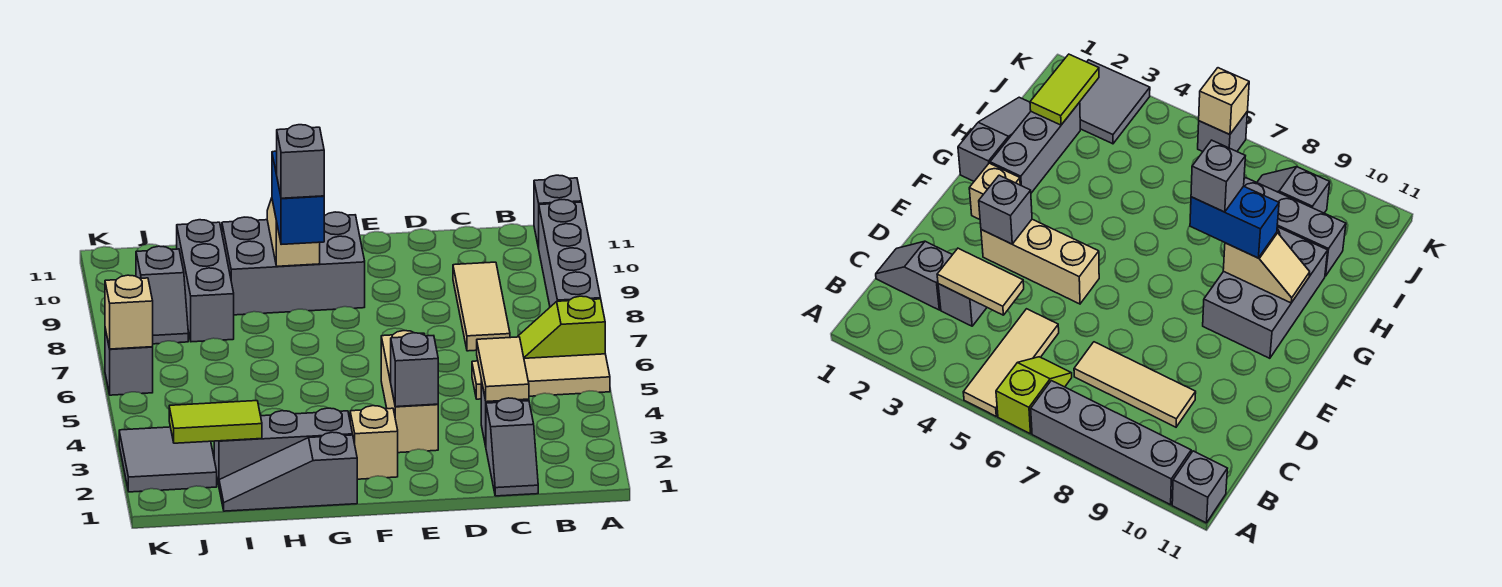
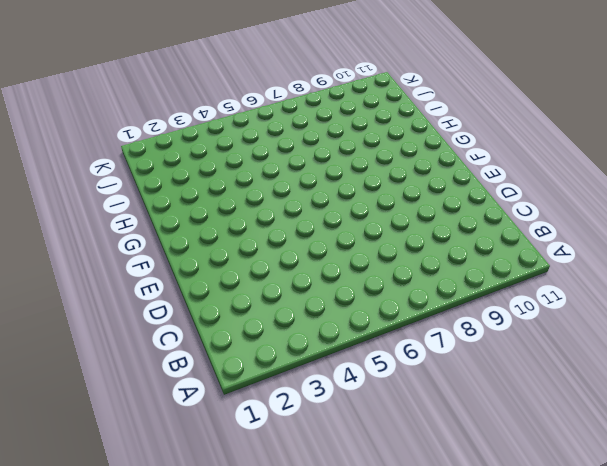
none -> tan 1x3 tile [472,354,610,399]
none -> lime 1x2 slope [518,296,605,358]
none -> grey 1x4 brick [539,200,601,307]

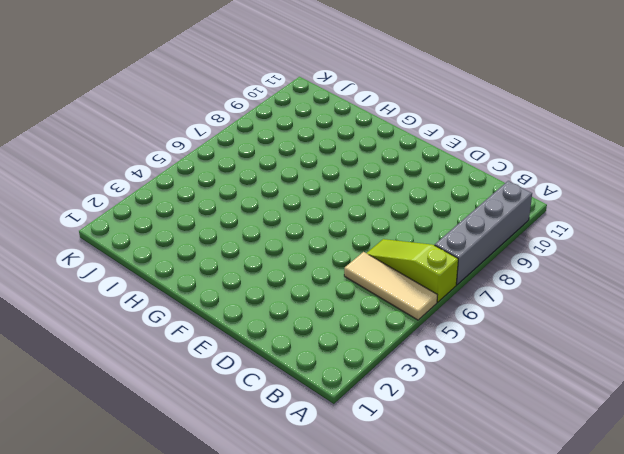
lime 1x3 slope [367,239,458,302] -> lime 1x2 slope [518,296,605,358]
none -> grey 1x1 brick [534,175,582,248]
none -> grey 1x2 slope [486,398,538,496]
none -> grey 1x1 brick [938,284,987,326]

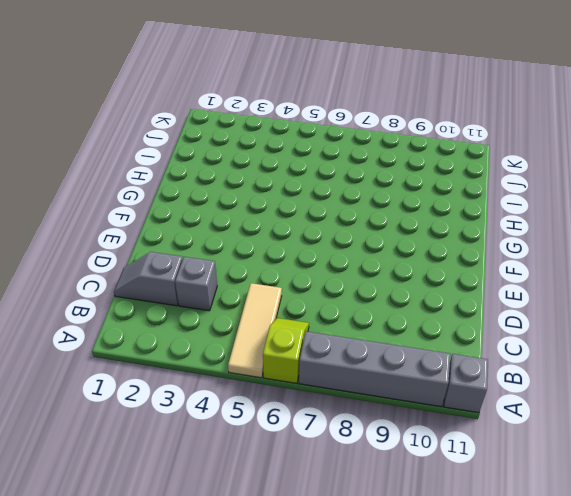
none -> tan 1x3 tile [453,262,510,351]
none -> tan 1x3 brick [381,331,438,453]
none -> tan 1x1 brick [350,406,398,479]

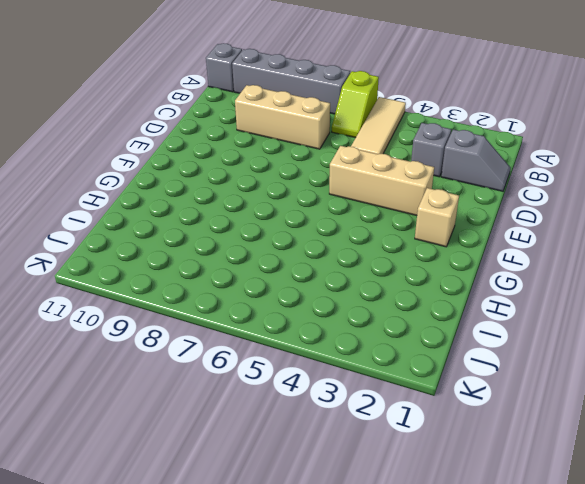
tan 1x3 brick [235,85,330,149] -> tan 1x3 tile [453,262,510,351]
none -> grey 2x3 brick [222,212,365,315]
none -> grey 1x3 slope [219,432,357,511]
none -> grey 1x3 brick [214,408,353,485]

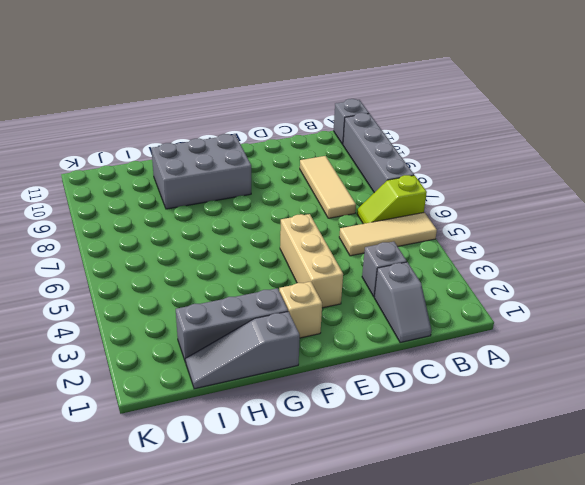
none -> grey 1x3 brick [177,220,234,342]
none -> grey 2x2 tile [119,427,217,492]
none -> grey 1x2 slope [136,246,188,344]

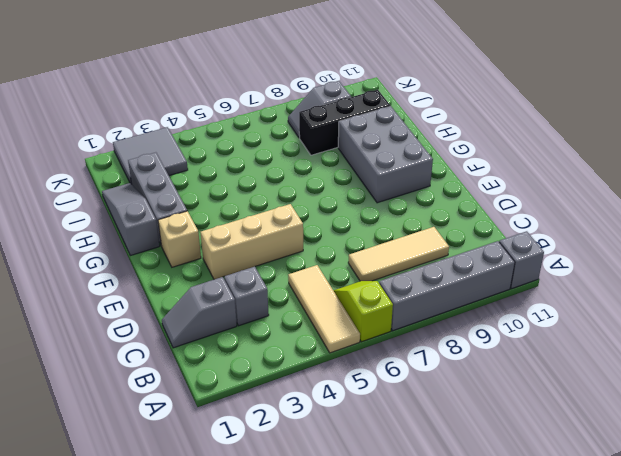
black 1x3 brick [299,90,390,155] -> grey 1x3 brick [177,220,234,342]
none -> grey 1x1 brick [105,329,153,395]
none -> tan 1x2 tile [477,337,529,402]
none -> grey 1x1 brick [391,333,438,407]

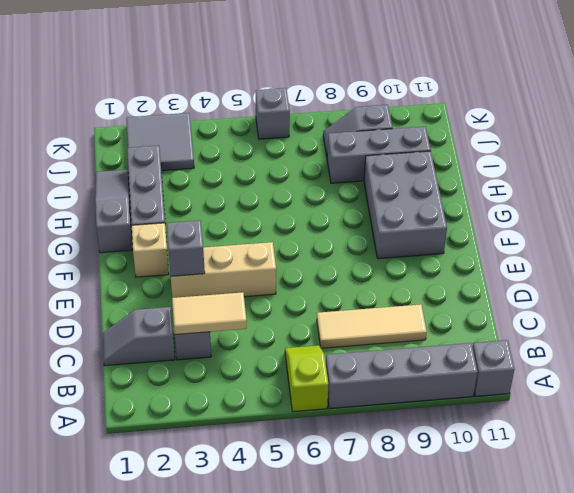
none -> tan 1x3 tile [472,354,610,399]
none -> tan 1x2 slope [267,198,320,266]
none -> lime 1x2 tile [169,401,262,443]

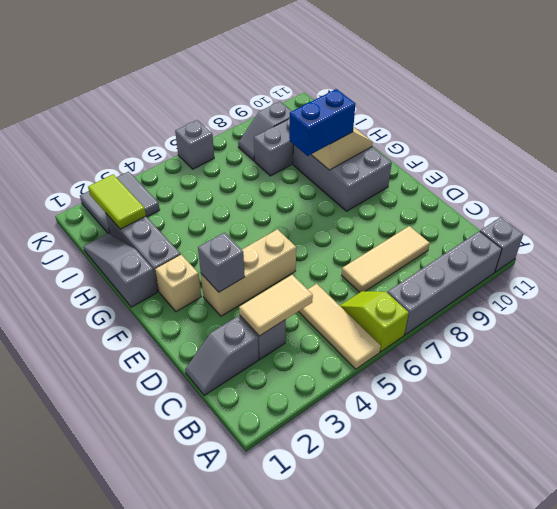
none -> tan 1x1 brick [105,275,153,349]
none -> grey 1x1 brick [277,125,324,198]

